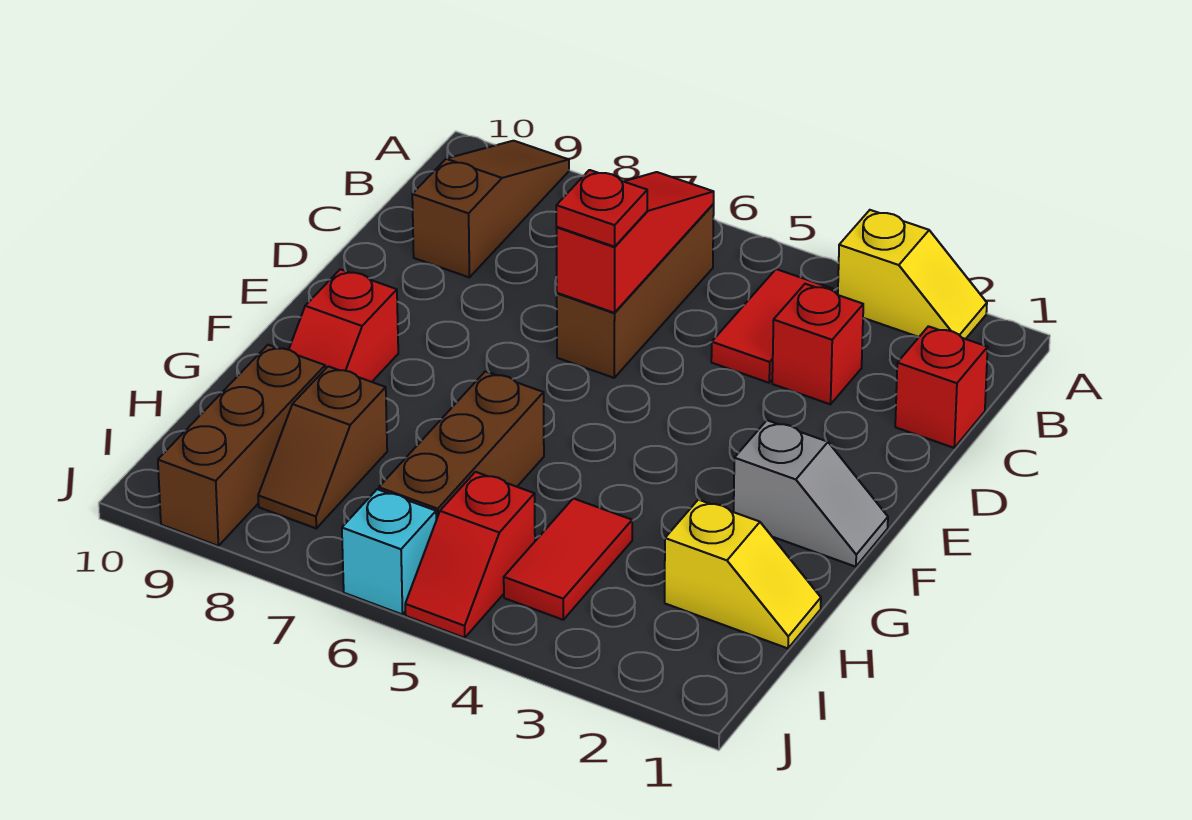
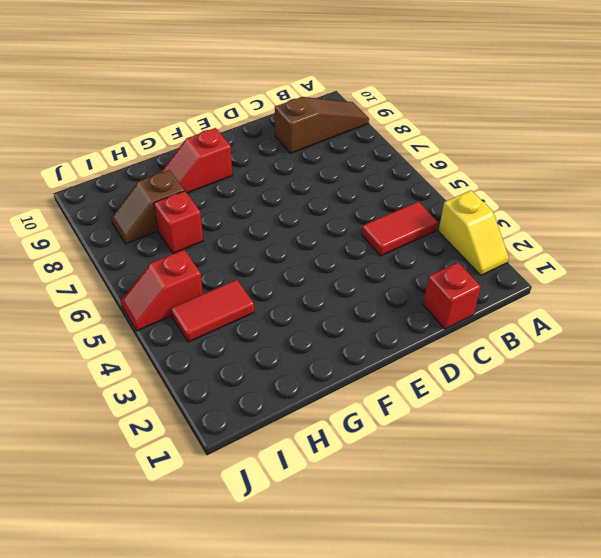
red 1x1 brick [154,191,203,253] -> red 1x1 brick moved to [772,284,863,404]
none -> brown 1x3 brick [557,204,714,378]
none -> grey 1x2 slope [734,420,888,567]
none -> brown 1x3 brick [379,371,544,520]

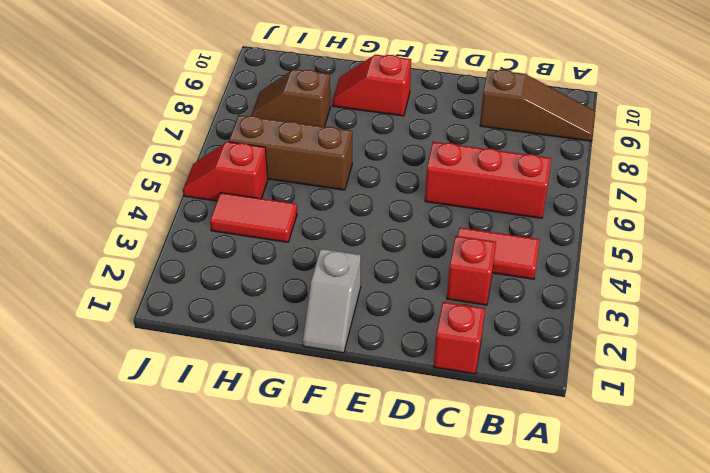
red 1x3 brick [425,142,551,218] -> brown 1x3 brick [557,204,714,378]
none -> yellow 1x2 slope [838,210,987,339]
none -> yellow 1x2 slope [665,500,821,648]
none -> brown 1x3 brick [158,345,325,546]

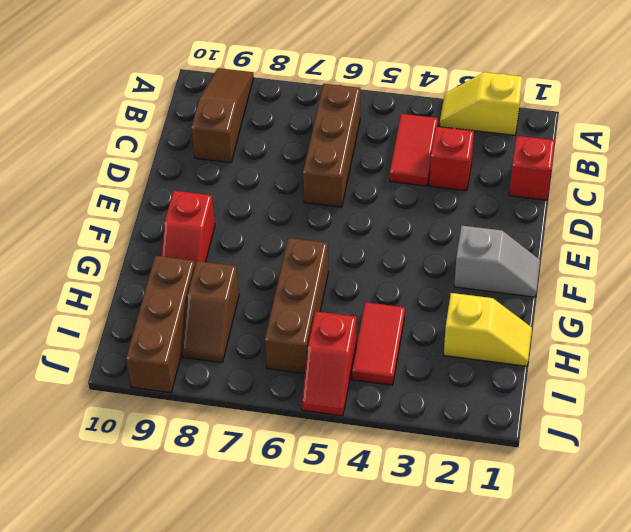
yellow 1x2 slope [440,72,522,135] -> yellow 1x2 slope turned to [838,210,987,339]
none -> cyan 1x1 brick [342,489,436,615]
none -> red 1x3 slope [556,172,714,313]
none -> red 1x1 plate [556,170,647,247]

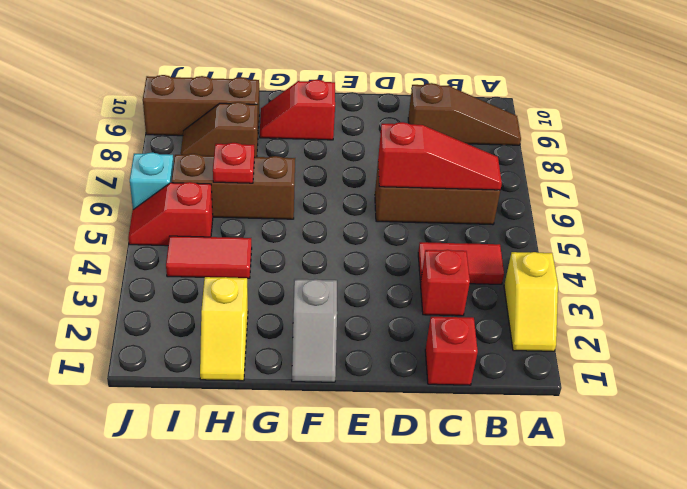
red 1x1 plate [213,143,255,183] -> red 1x1 plate moved to [556,170,647,247]

